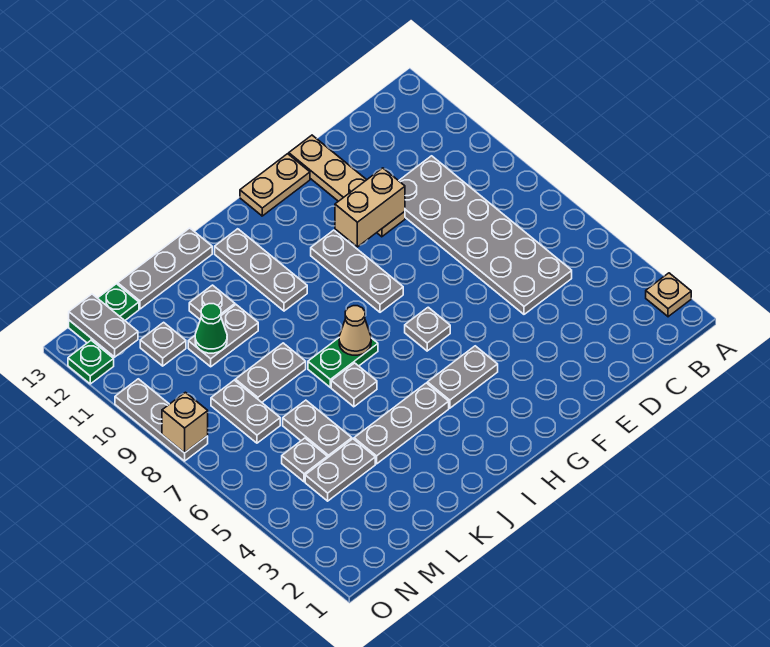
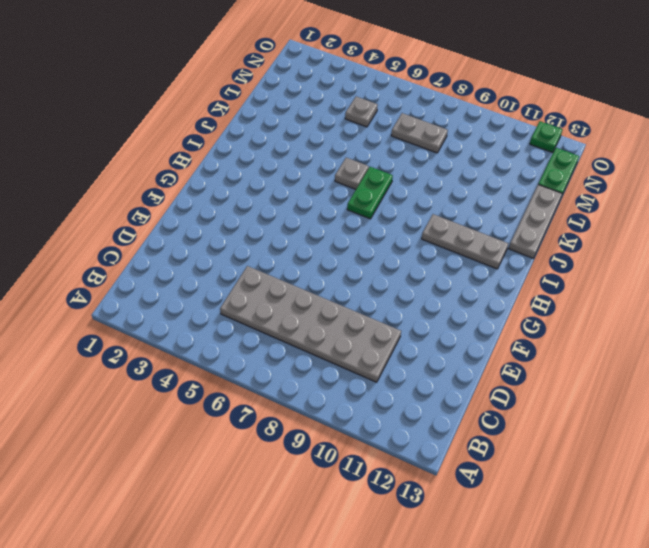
none -> tan 1x1 plate [646,273,691,317]
none -> tan 1x4 plate [289,135,405,237]
none -> tan 1x2 plate [240,154,310,216]

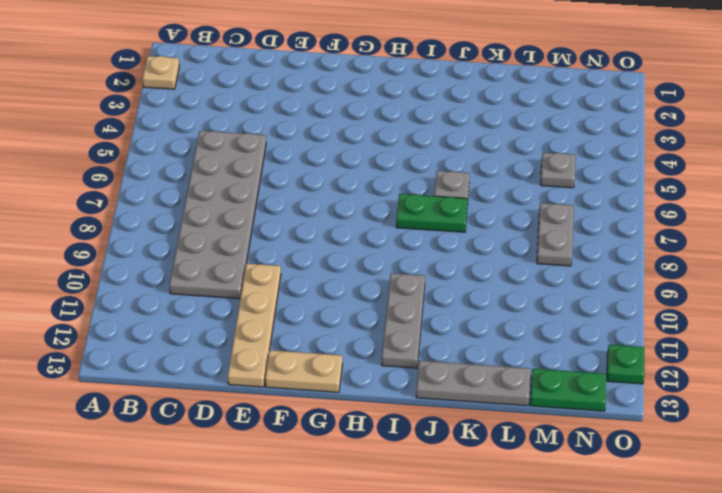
none -> grey 1x2 plate [427,346,498,408]
none -> grey 1x1 plate [405,307,450,351]
none -> grey 1x3 plate [311,230,403,312]

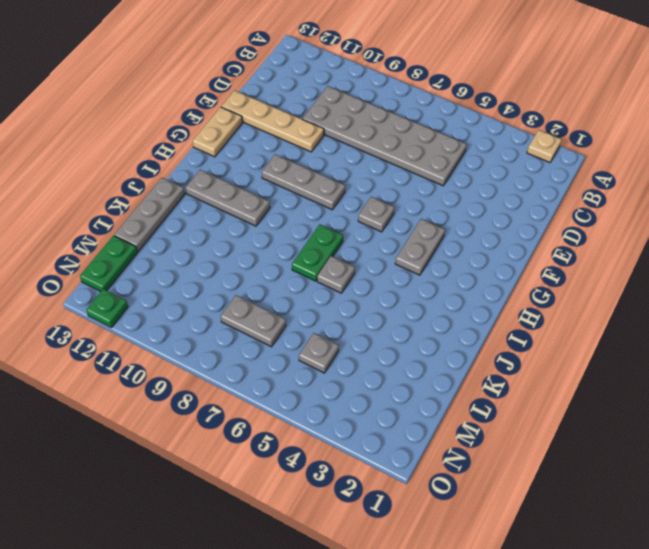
none -> grey 1x3 plate [354,383,449,464]
none -> grey 1x2 plate [235,343,306,402]
none -> grey 1x2 plate [188,305,258,367]

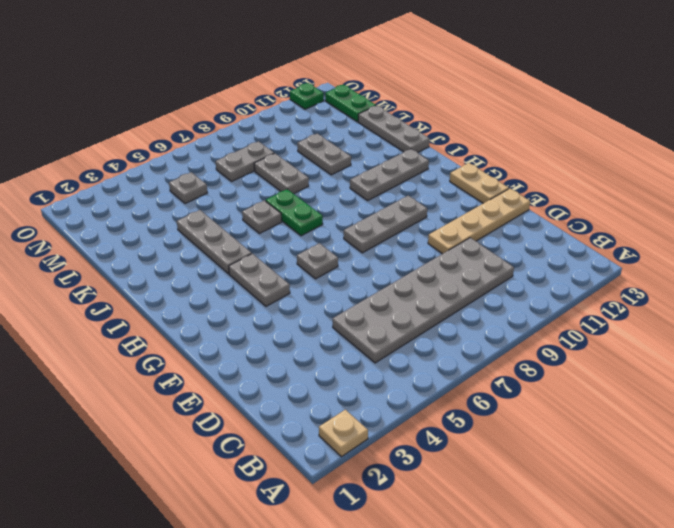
none -> grey 1x1 plate [189,285,235,319]
none -> grey 1x2 plate [305,439,375,501]
none -> grey 1x2 plate [283,400,352,458]

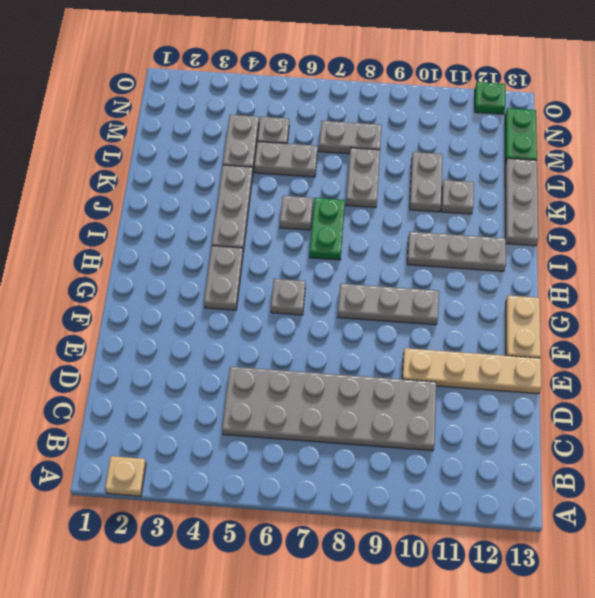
none -> grey 1x1 plate [140,322,186,366]
none -> grey 1x3 plate [115,379,208,461]
none -> tan 1x2 brick [335,168,405,247]

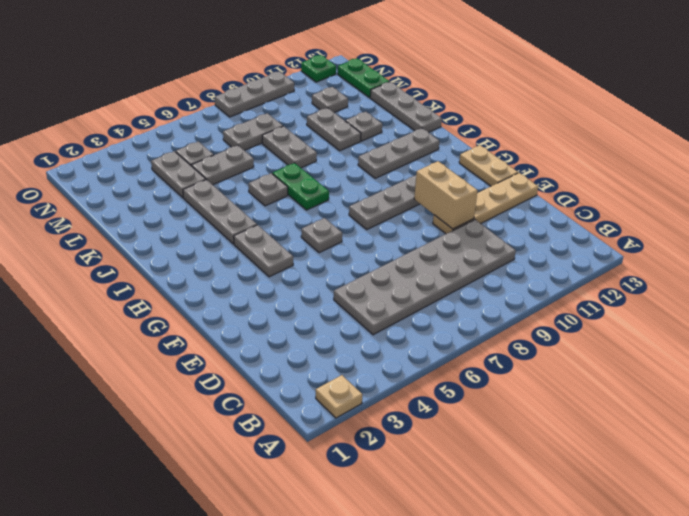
none -> tan 1x1 cone [339,306,371,355]
none -> green 1x1 cone [195,304,227,353]
none -> grey 1x2 plate [69,294,138,357]

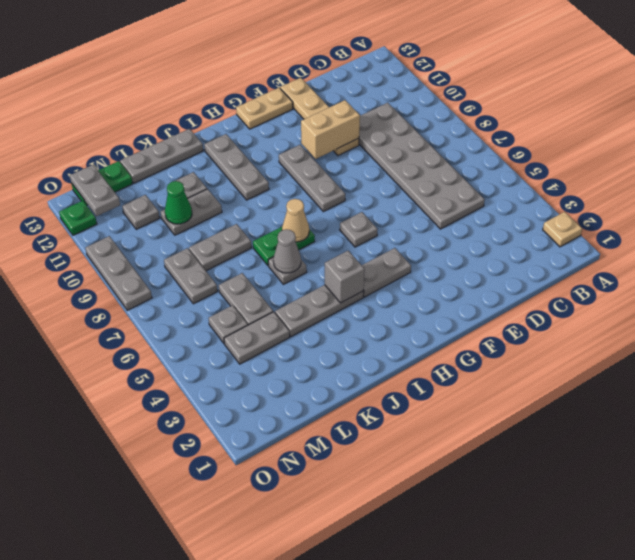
grey 1x1 brick [325,251,365,303] -> none
grey 1x1 cone [273,229,301,273] -> none
none -> tan 1x1 brick [162,392,208,453]

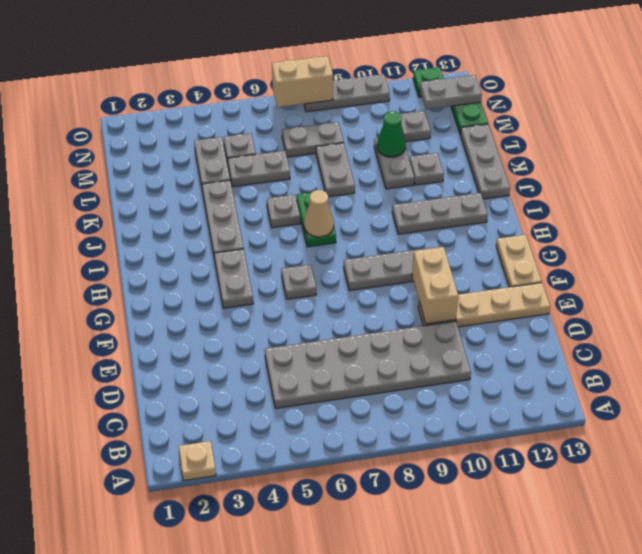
tan 1x2 brick [272,56,333,107] -> tan 1x1 brick [162,392,208,453]

